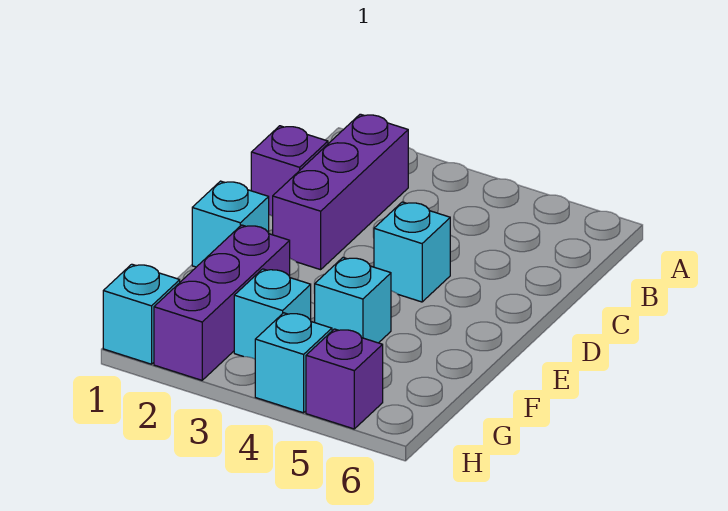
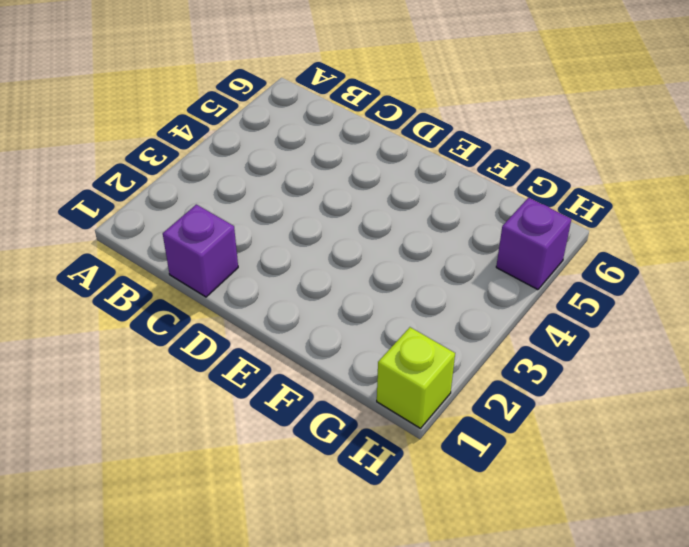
lime 1x1 brick [377,327,455,428] -> cyan 1x1 brick [103,264,180,364]
none -> purple 1x3 brick [273,114,408,270]
none -> cyan 1x1 brick [374,202,450,302]

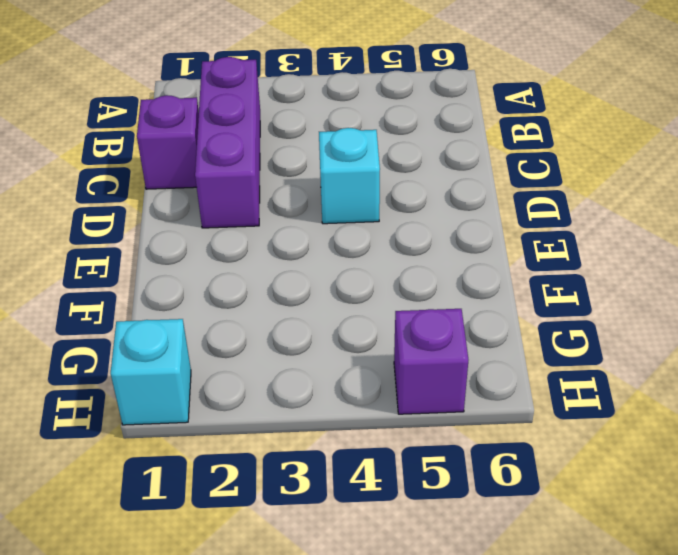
none -> cyan 1x1 brick [192,181,269,267]
none -> purple 1x3 brick [154,225,290,380]

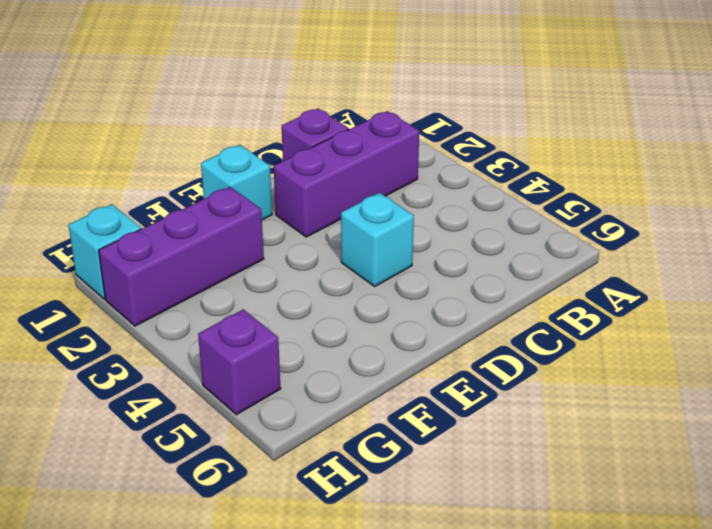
none -> cyan 1x1 brick [315,258,391,343]
none -> cyan 1x1 brick [234,269,311,359]

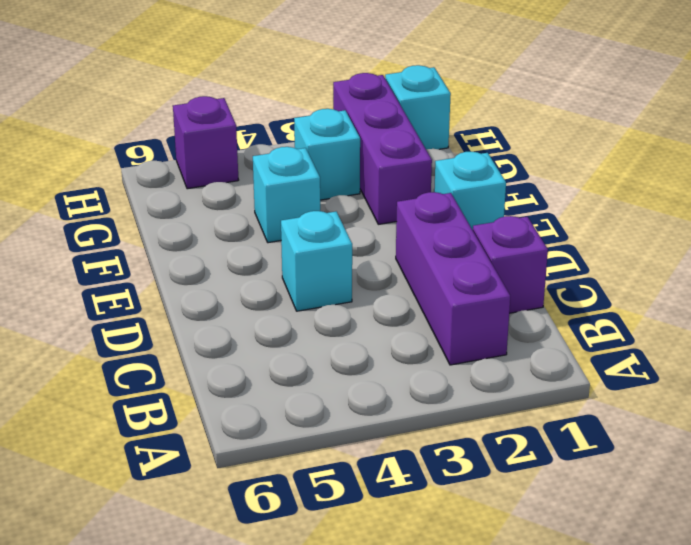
none -> cyan 1x1 brick [255,313,332,413]

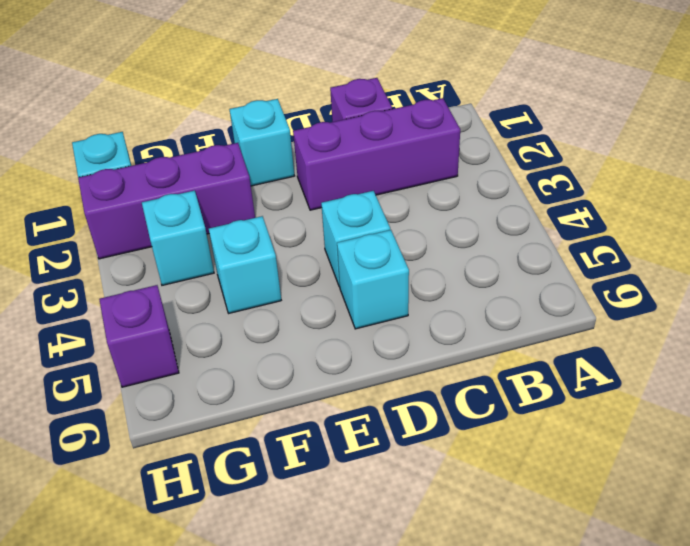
cyan 1x1 brick [337,230,409,329] -> cyan 1x1 brick moved to [255,313,332,413]

